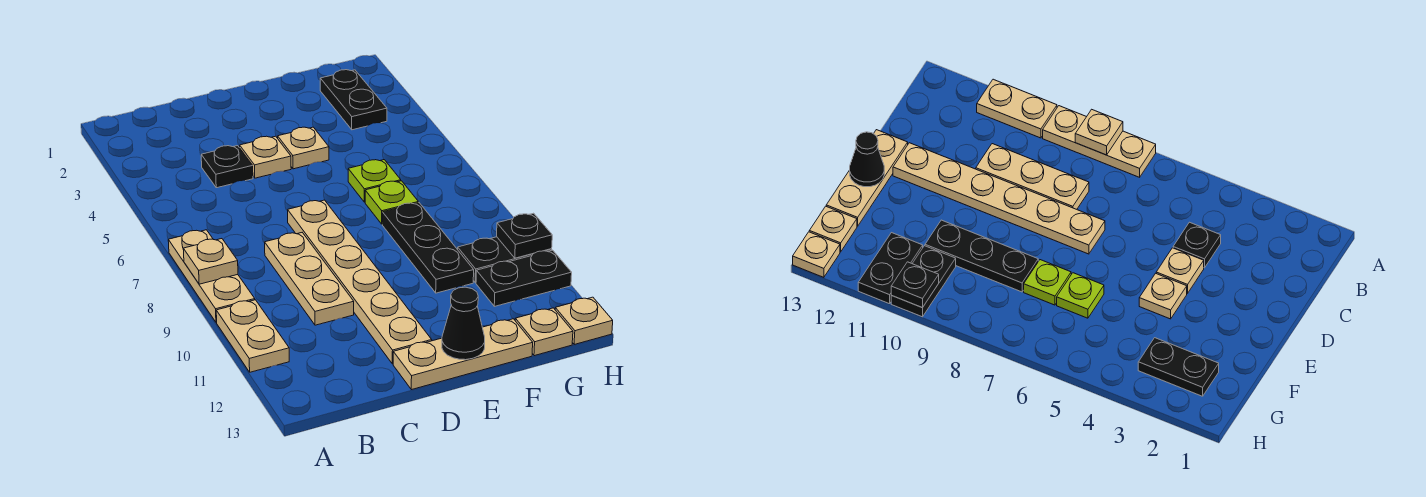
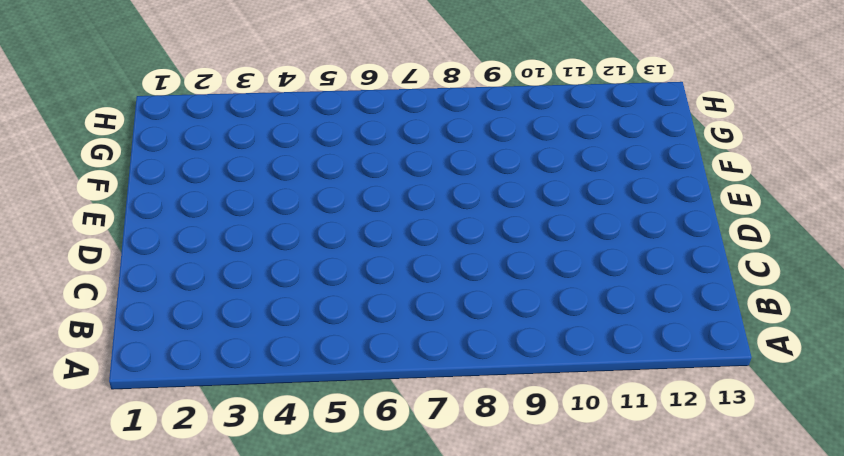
none -> tan 1x3 plate [168,230,255,323]
none -> tan 1x2 plate [216,300,289,372]
none -> black 1x1 plate [201,146,253,188]

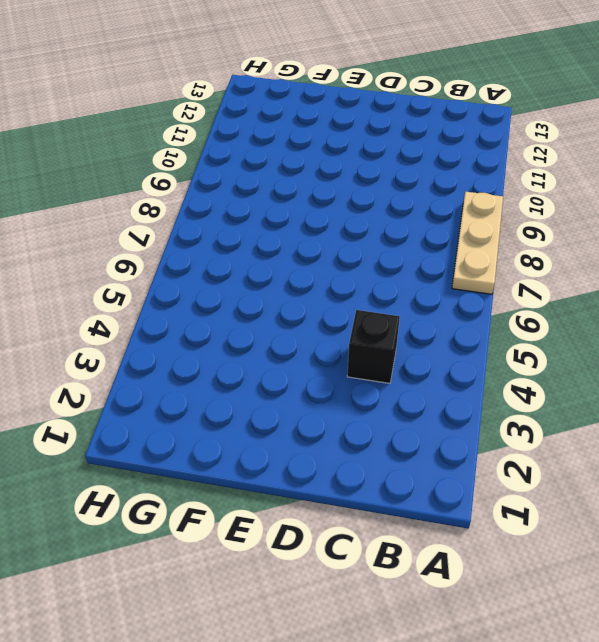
black 1x1 brick [347,310,400,383] -> black 1x1 plate [201,146,253,188]
none -> tan 1x2 plate [216,300,289,372]
none -> tan 1x3 plate [265,233,354,325]
none -> tan 1x1 plate [240,136,291,178]

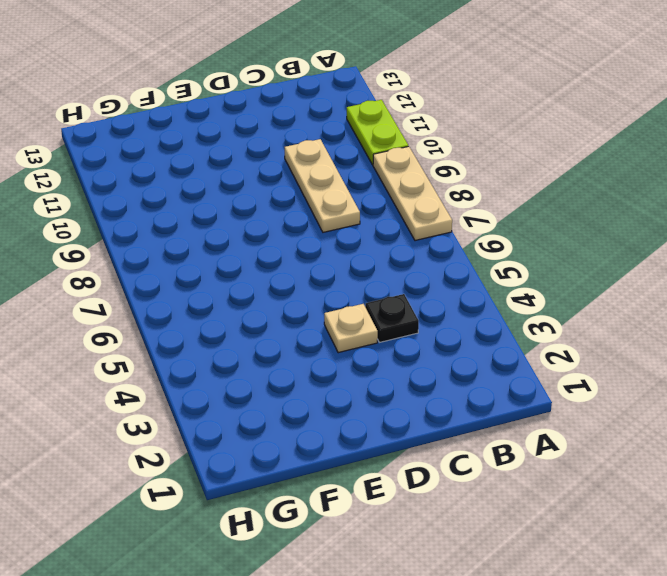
lime 1x2 plate [347,100,408,165] -> tan 1x2 plate [216,300,289,372]
none -> tan 1x6 plate [288,200,432,364]
none -> tan 1x3 plate [393,319,533,390]
none -> tan 1x1 plate [278,127,329,169]

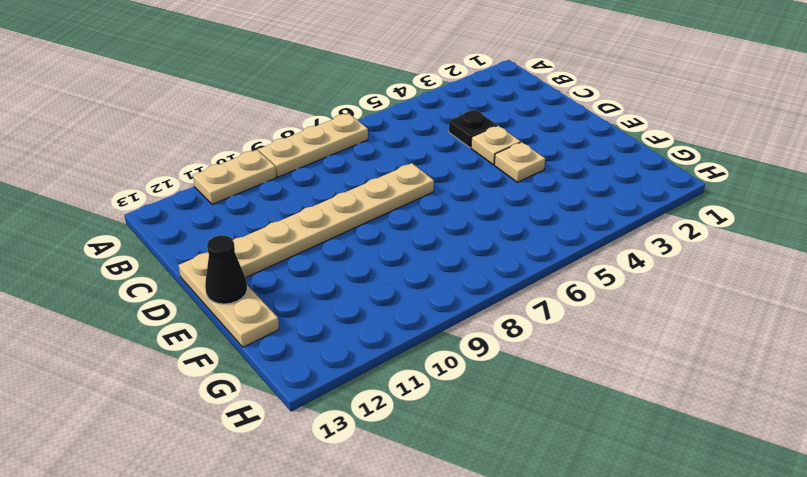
none -> tan 1x3 plate [265,233,354,325]
none -> lime 1x1 plate [348,160,401,202]
none -> lime 1x1 plate [365,181,418,224]

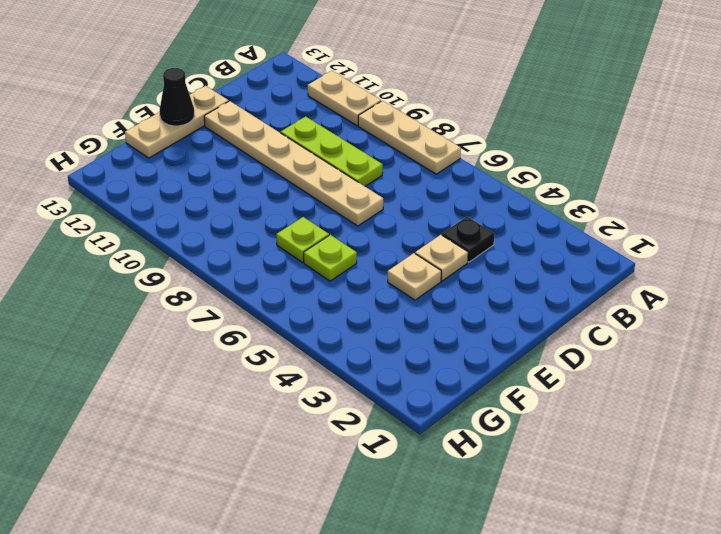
lime 1x3 plate [281,116,383,186] -> tan 1x3 plate [265,233,354,325]
none -> black 1x3 plate [382,203,474,293]
none -> black 1x2 plate [320,70,387,130]
none -> black 1x2 plate [458,237,552,283]

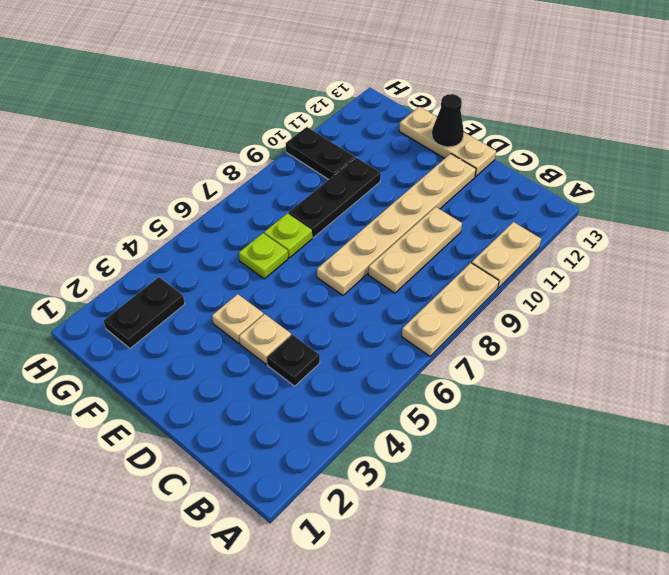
none -> black 1x2 plate [476,250,572,306]
none -> tan 1x1 plate [515,308,573,356]
none -> tan 1x1 plate [555,297,613,345]

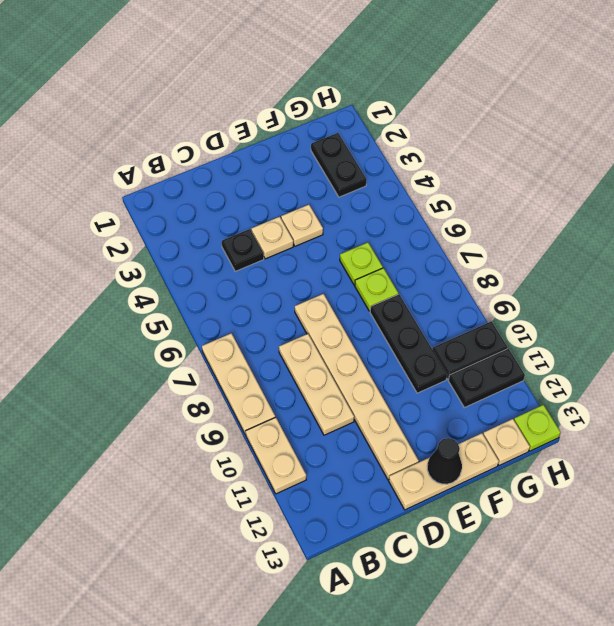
lime 1x1 plate [514,405,561,451] -> tan 1x1 plate [555,297,613,345]
none -> tan 1x1 plate [183,239,238,284]
none -> black 1x1 plate [497,213,552,258]

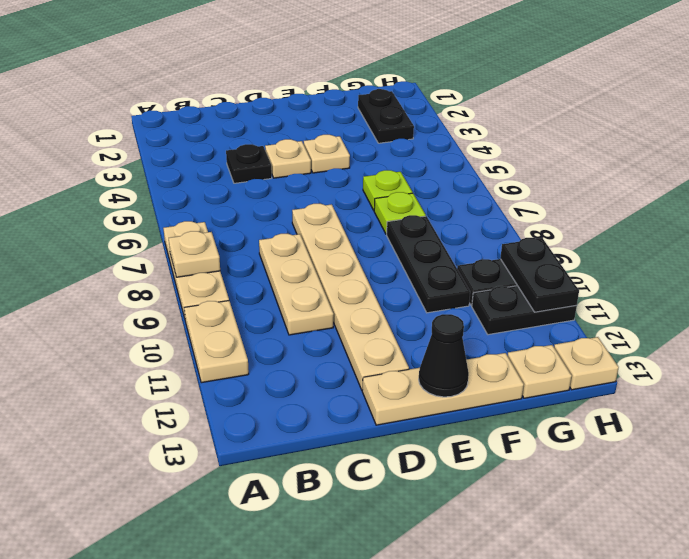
black 1x2 plate [500,238,579,312] -> black 1x1 plate [497,213,552,258]

